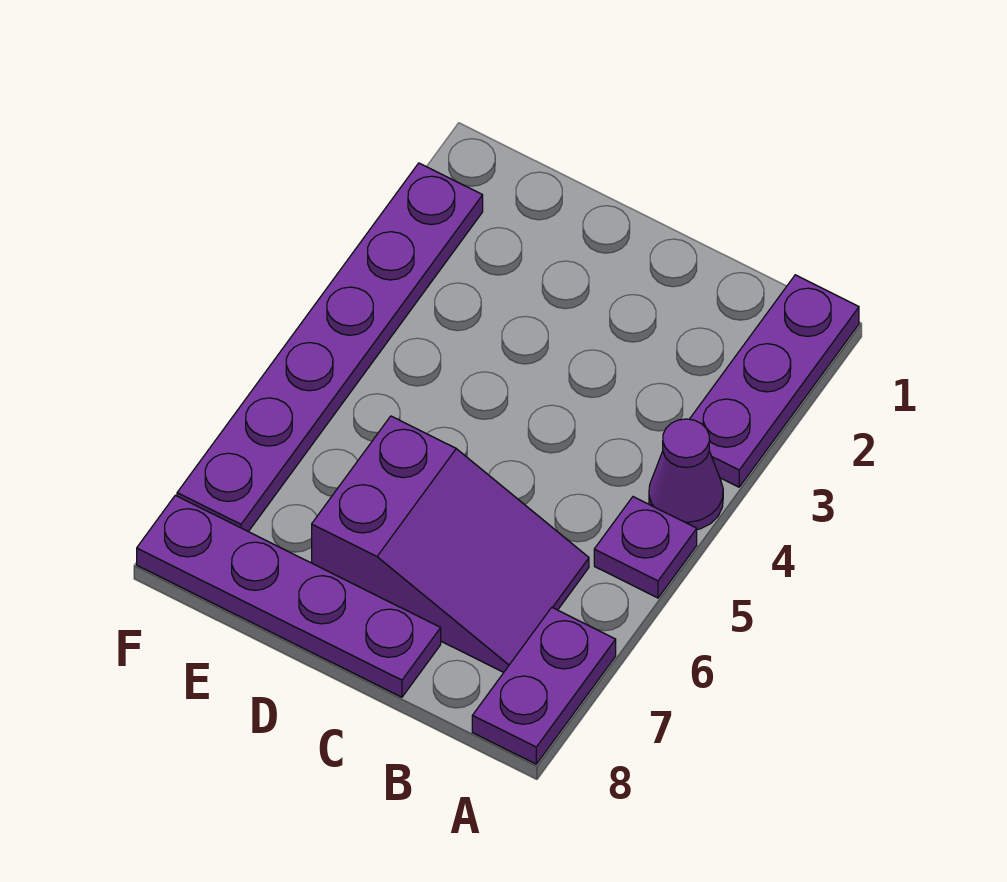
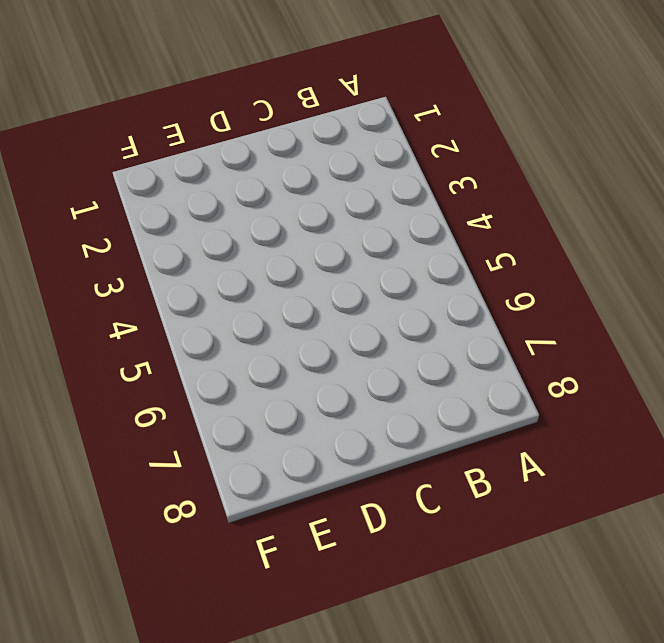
none -> purple 1x3 plate [690,275,859,487]
none -> purple 1x1 cone [649,419,723,530]

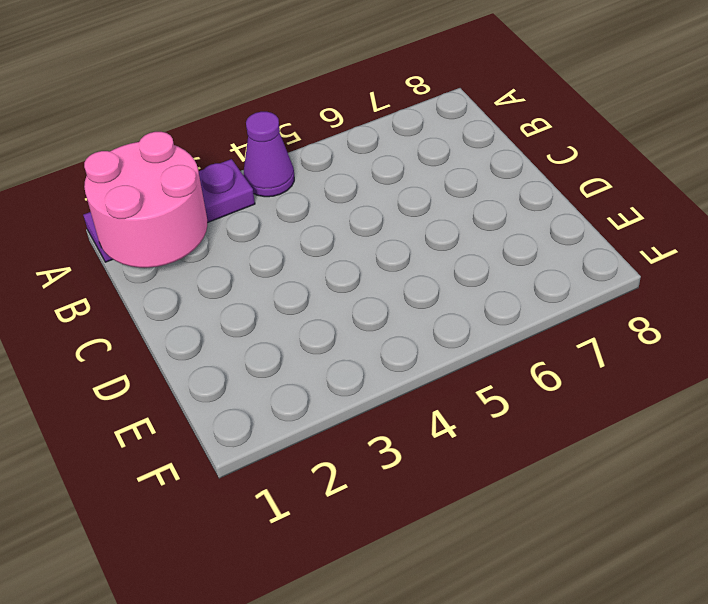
pink 2x2 round brick [84,132,207,268] -> none
none -> purple 1x1 plate [594,497,697,598]
none -> purple 1x2 plate [472,607,616,764]

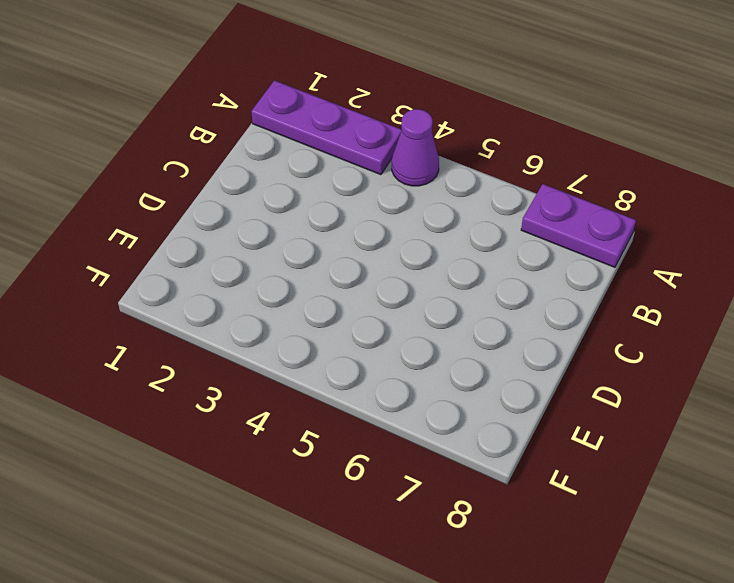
none -> purple 1x1 plate [594,497,697,598]
none -> purple 2x3 slope [312,416,589,672]

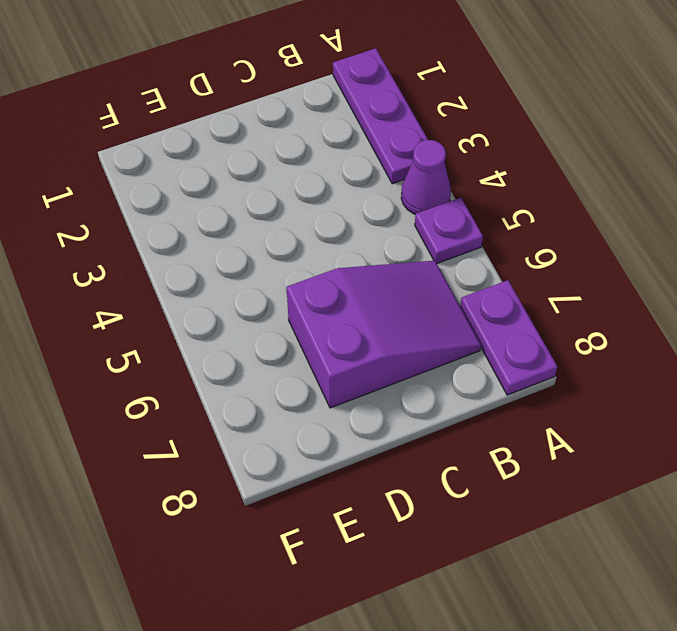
none -> purple 1x4 plate [137,495,441,697]
none -> purple 1x6 plate [177,163,483,532]

